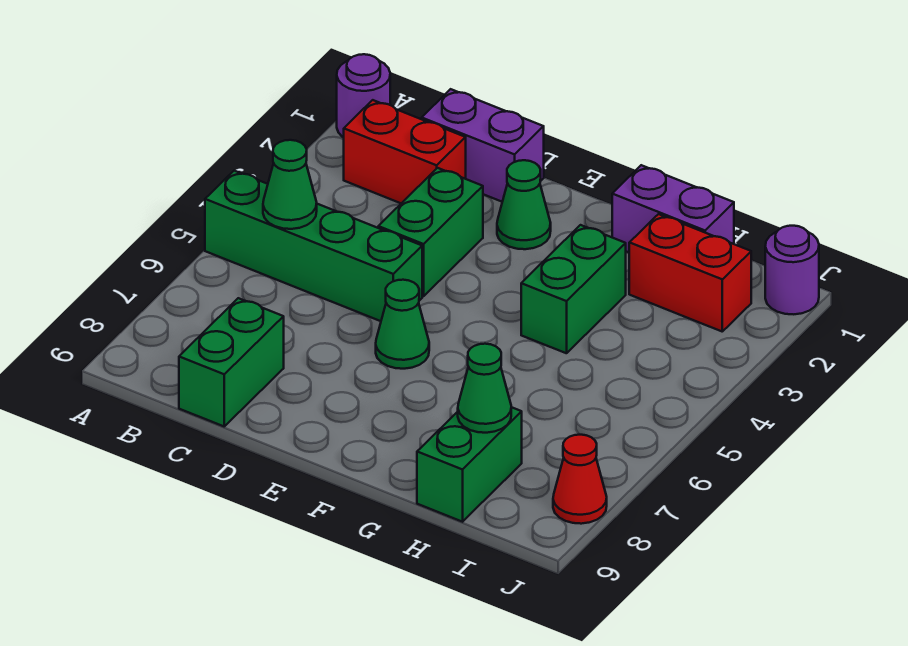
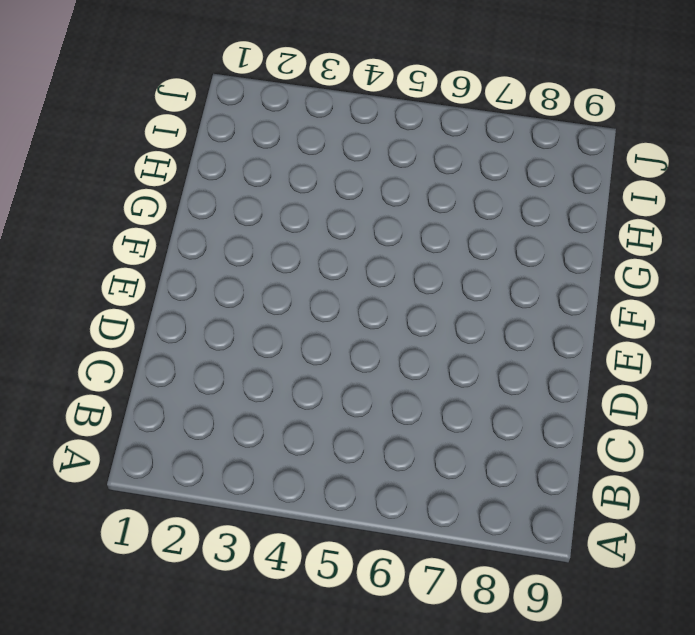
none -> purple 1x1 round brick [337,54,390,138]
none -> green 1x4 brick [205,171,422,321]
none -> red 1x2 brick [344,100,466,203]

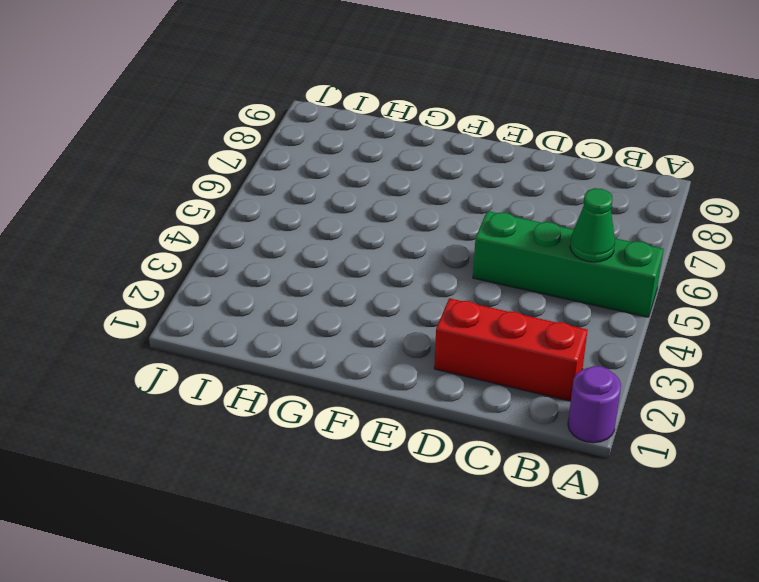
red 1x3 brick [434,298,588,401] -> red 1x2 brick [344,100,466,203]
none -> purple 1x2 brick [422,89,544,202]
none -> green 1x2 brick [179,298,284,426]
none -> green 1x2 brick [378,168,483,296]

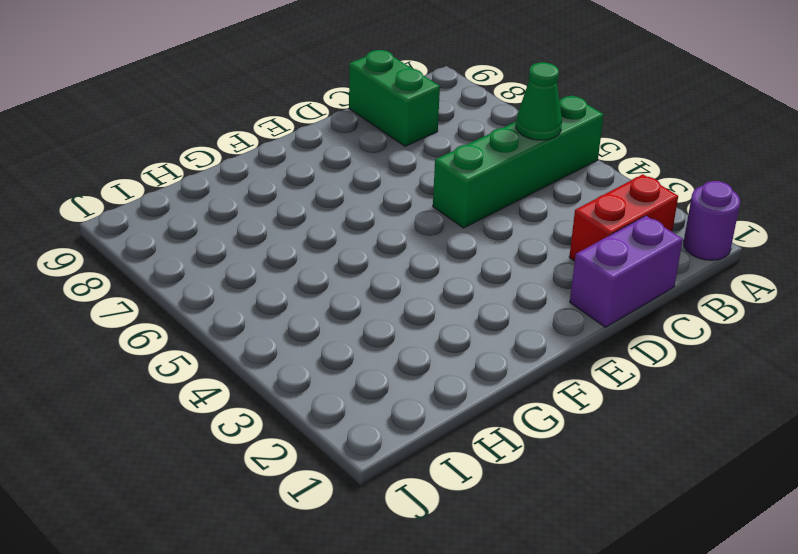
none -> green 1x2 brick [378,168,483,296]
none -> green 1x1 cone [497,160,551,249]
none -> green 1x1 cone [376,280,429,369]

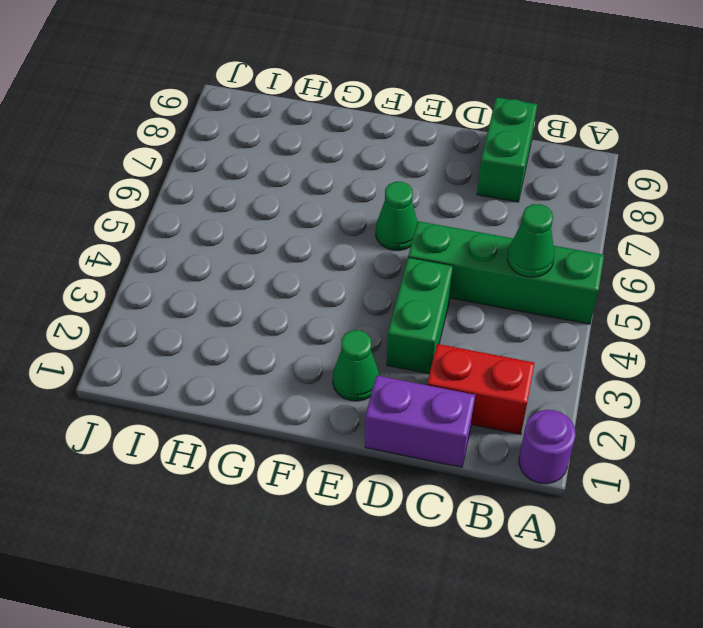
none -> purple 1x2 brick [612,165,734,252]
none -> green 1x2 brick [521,225,626,353]
none -> red 1x2 brick [629,214,751,331]

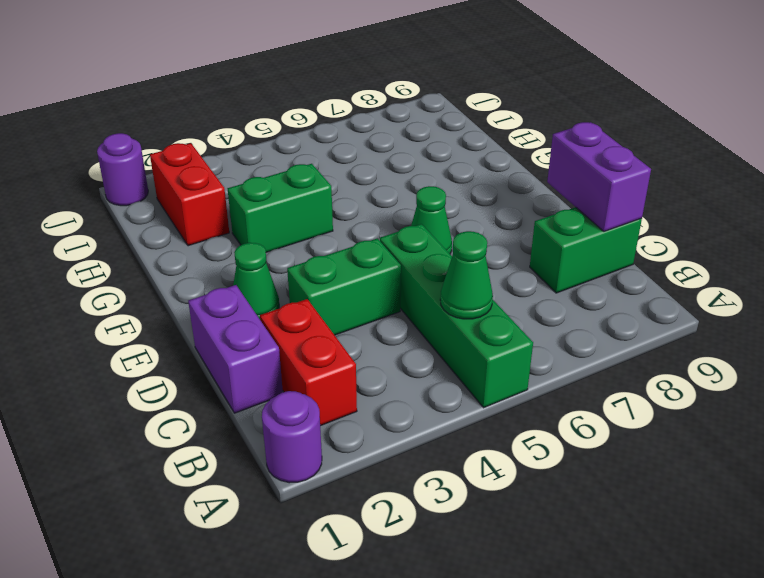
purple 1x2 brick [547,122,651,231] -> purple 1x2 brick moved to [612,165,734,252]
none -> green 1x2 brick [417,407,522,522]
none -> red 1x1 cone [553,435,607,524]
none -> green 1x1 cone [458,344,511,433]

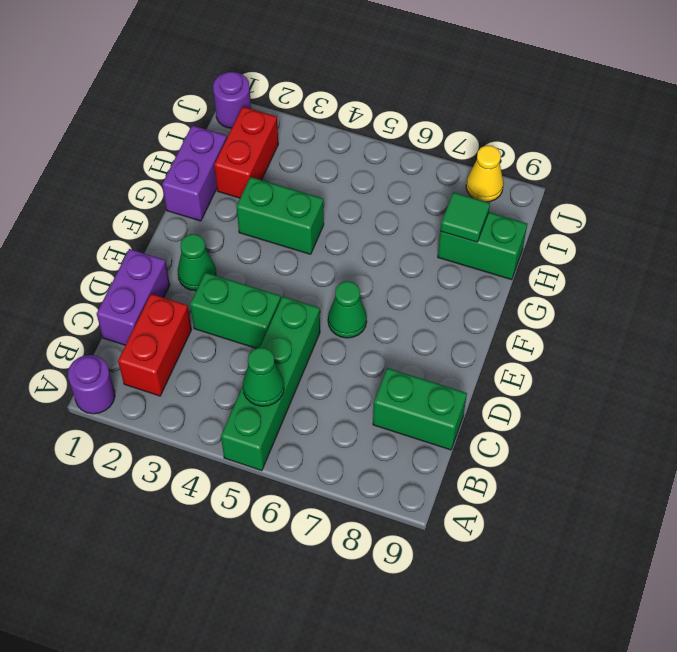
green 1x1 tile [440,192,490,242] -> green 1x1 cone [458,344,511,433]
yellow 1x1 cone [466,145,503,202] -> red 1x1 cone [553,435,607,524]

